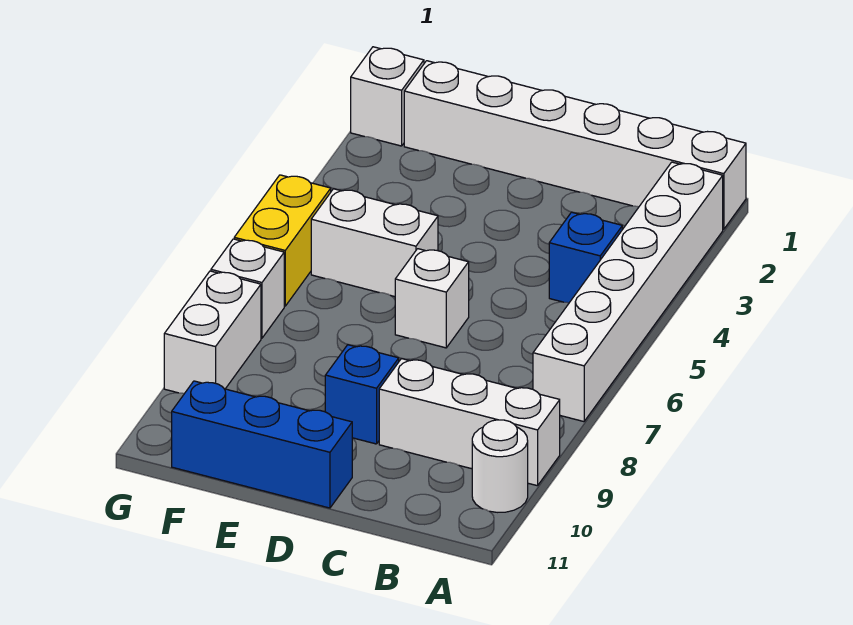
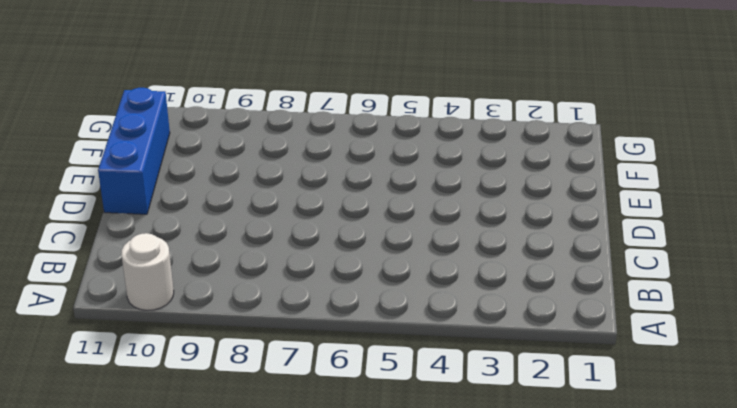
none -> white 1x6 brick [404,61,746,229]
none -> white 1x6 brick [533,162,723,422]
none -> white 1x3 brick [379,359,560,486]

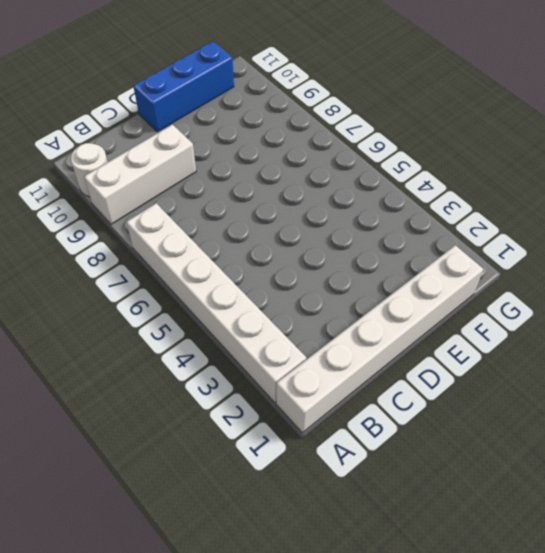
none -> blue 1x1 brick [549,212,622,303]
none -> white 1x1 brick [395,249,469,348]
none -> blue 1x1 brick [325,345,399,444]

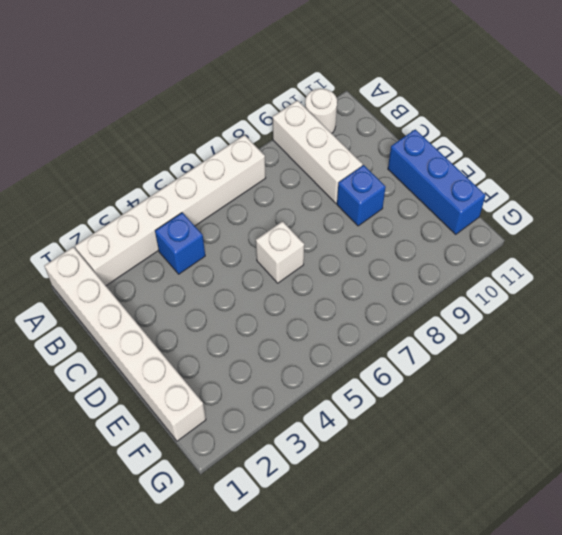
none -> white 1x2 brick [311,189,438,297]
none -> white 1x1 brick [351,47,424,146]
none -> yellow 1x2 brick [234,175,331,306]

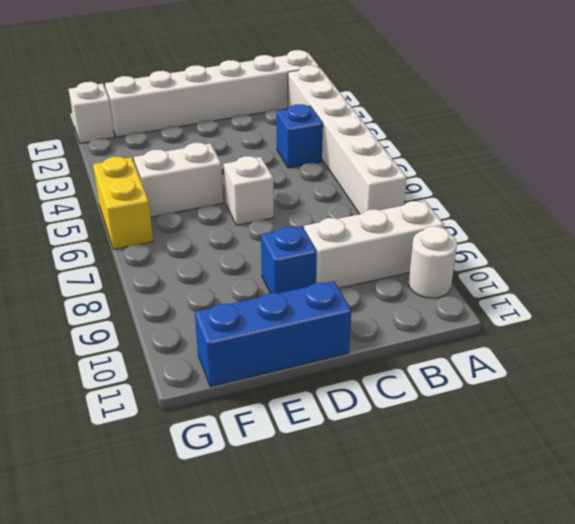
none -> white 1x1 brick [211,239,284,338]
none -> white 1x2 brick [164,271,261,394]

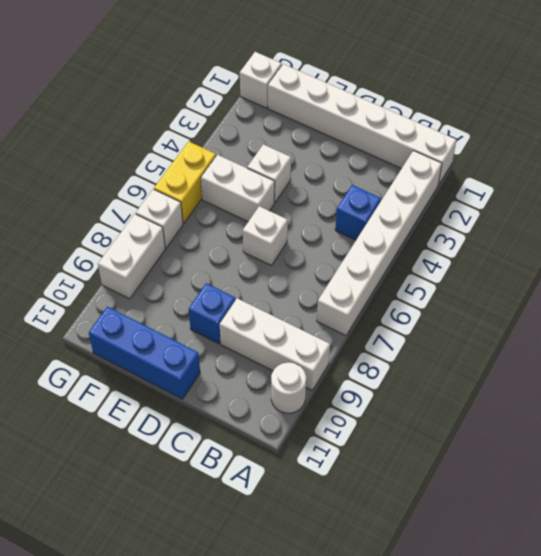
white 1x1 brick [247,144,291,202] -> none

